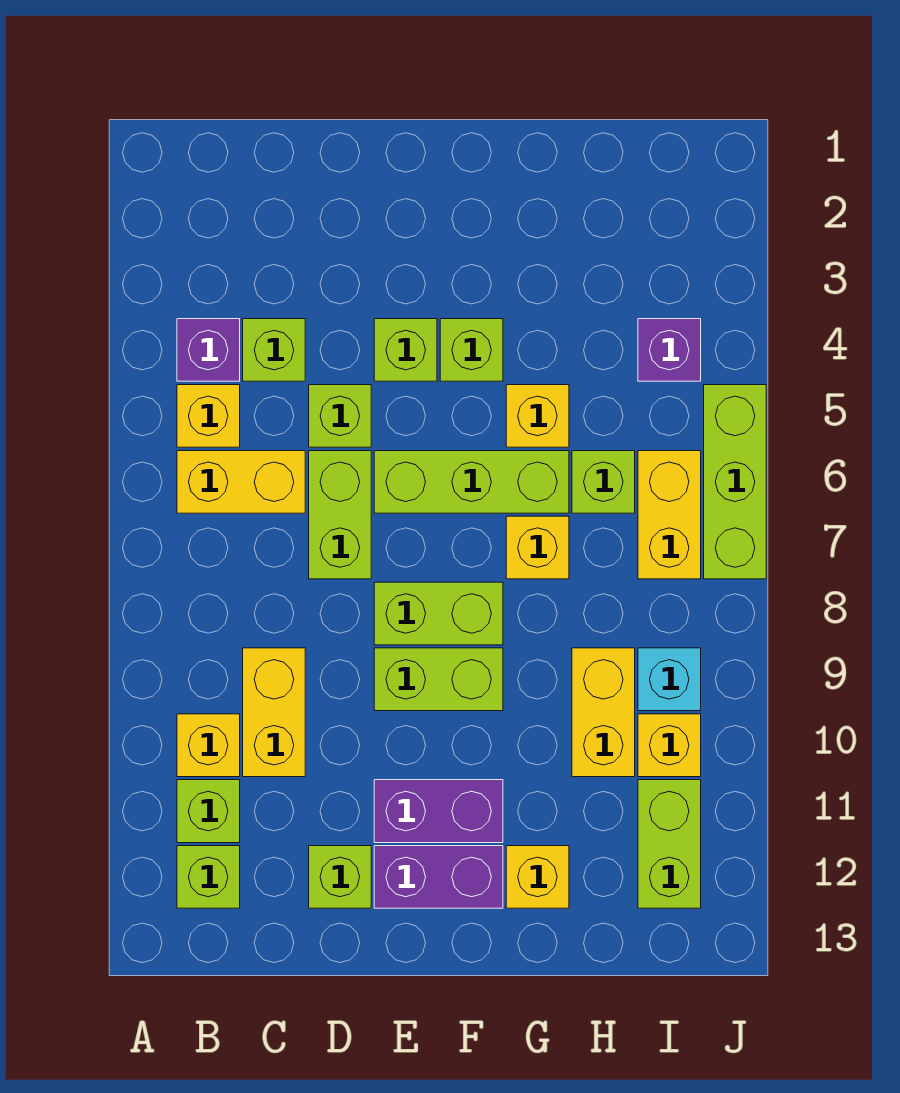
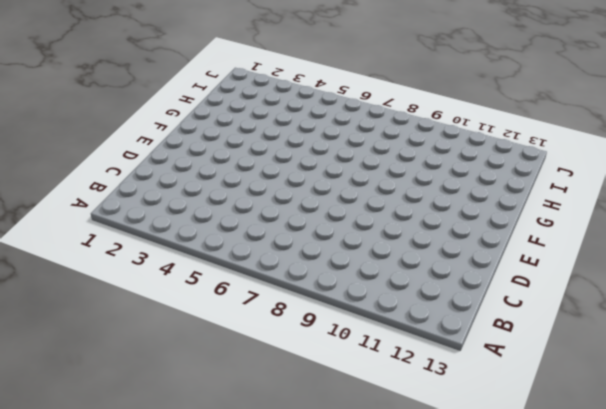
none -> purple 1x1 brick [177,319,240,381]
none -> yellow 1x1 brick [177,385,240,447]
none -> yellow 1x2 brick [177,451,305,513]

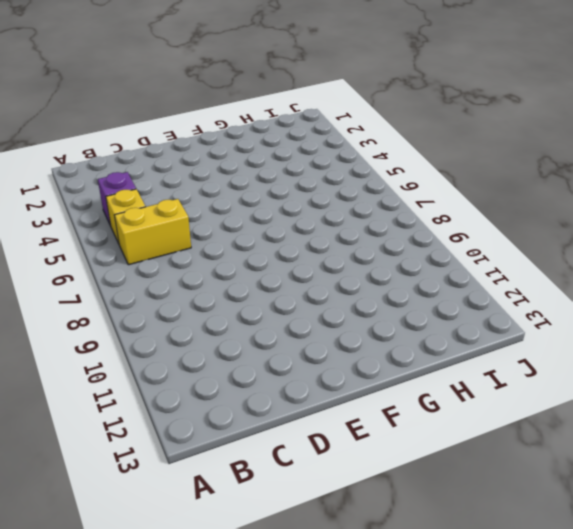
none -> yellow 1x1 brick [177,714,240,777]
none -> lime 1x1 brick [177,780,240,843]
none -> lime 1x1 brick [177,846,240,908]

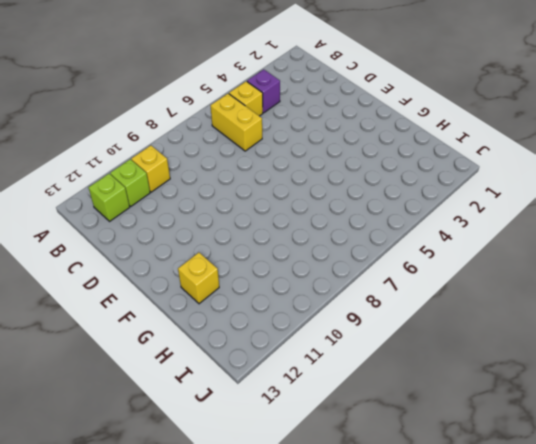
none -> lime 1x1 brick [243,319,305,381]
none -> yellow 1x2 brick [243,648,305,777]
none -> lime 1x1 brick [309,385,371,447]

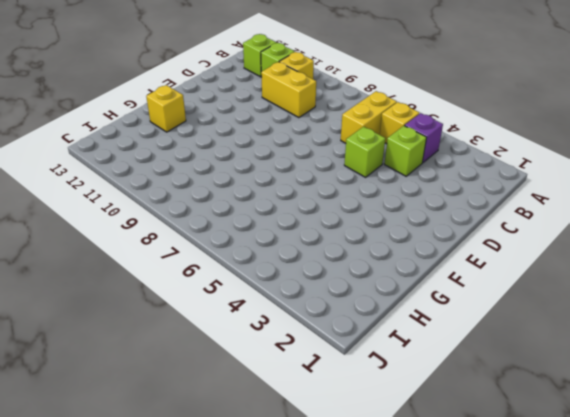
none -> lime 1x2 brick [309,451,371,579]
none -> lime 1x1 brick [309,846,371,908]
none -> lime 1x1 brick [374,319,437,381]

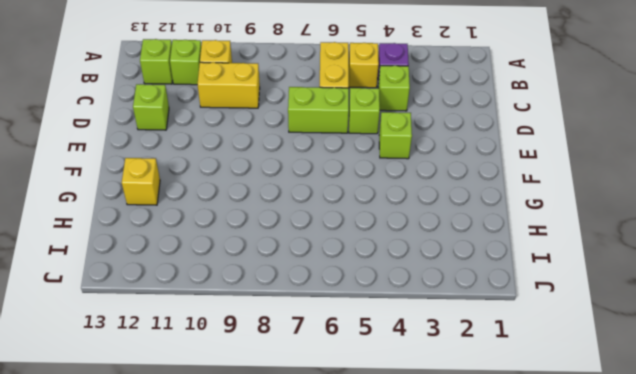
none -> lime 1x3 brick [374,451,569,513]
none -> lime 1x2 brick [374,582,503,645]
none -> lime 1x2 brick [374,648,503,711]

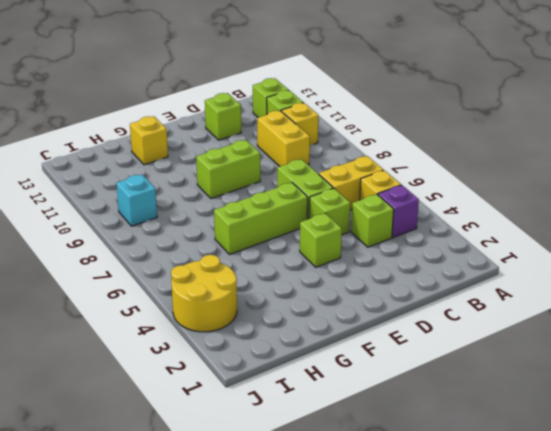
yellow 2x2 round brick [171,255,237,332] -> purple 1x1 brick [638,319,701,381]
none -> lime 1x2 brick [374,582,503,645]
none -> purple 1x2 brick [374,780,503,843]
none -> purple 1x2 brick [374,846,503,908]

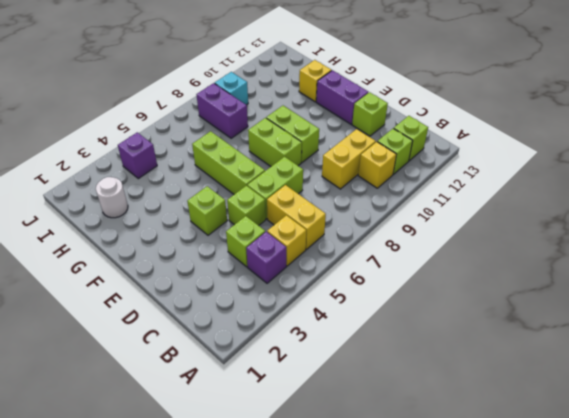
white 1x1 round brick [96,177,128,218] -> none
purple 1x2 brick [196,83,248,138] -> purple 1x2 brick moved to [374,780,503,843]
none -> lime 1x1 brick [440,319,503,381]
none -> yellow 1x1 brick [506,385,569,447]
none -> yellow 1x1 brick [506,516,569,579]

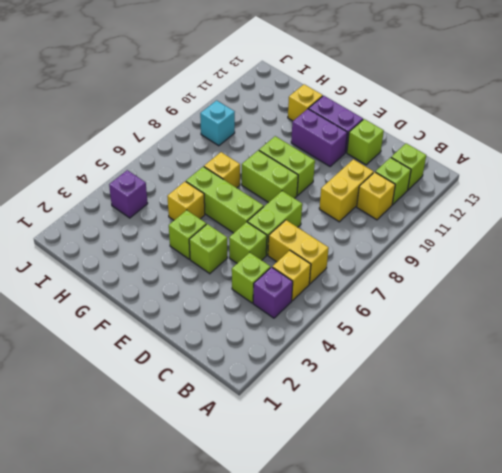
none -> lime 1x1 brick [572,451,635,513]
none -> yellow 1x2 brick [572,648,635,777]
none -> yellow 1x2 brick [638,451,701,579]

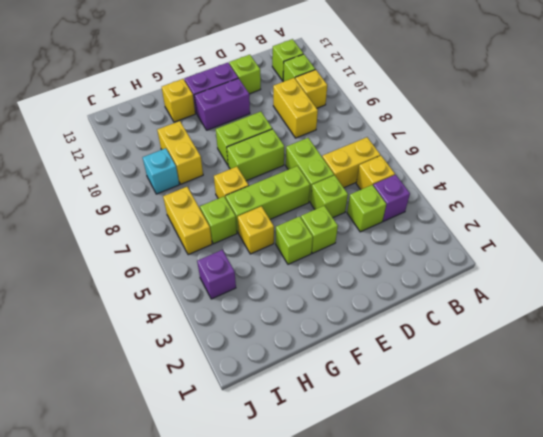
none -> yellow 1x1 brick [638,714,701,777]
none -> lime 1x2 brick [638,780,701,908]
none -> lime 1x3 brick [704,385,766,579]

